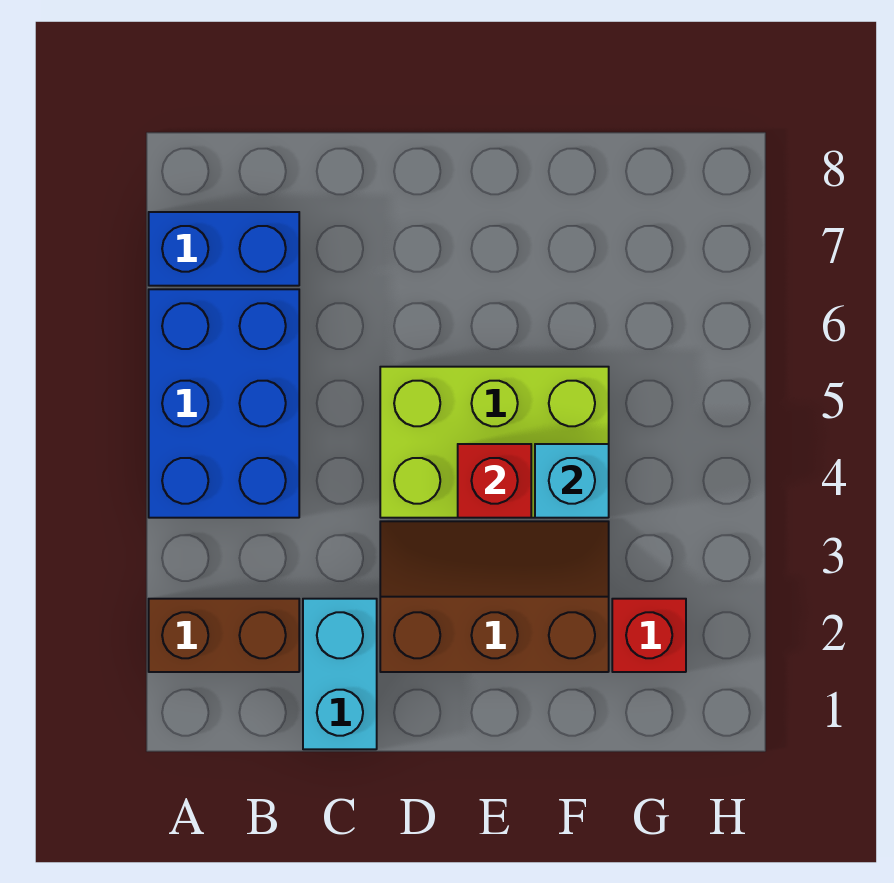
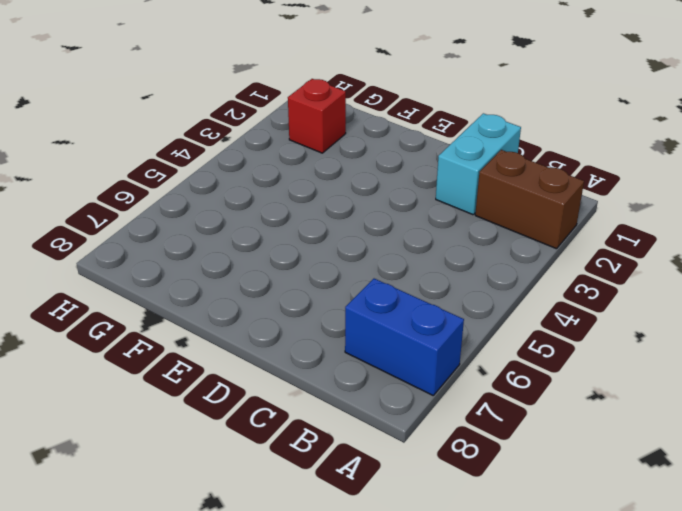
none -> blue 2x3 brick [149,289,299,518]
none -> brown 2x3 slope [380,521,609,672]

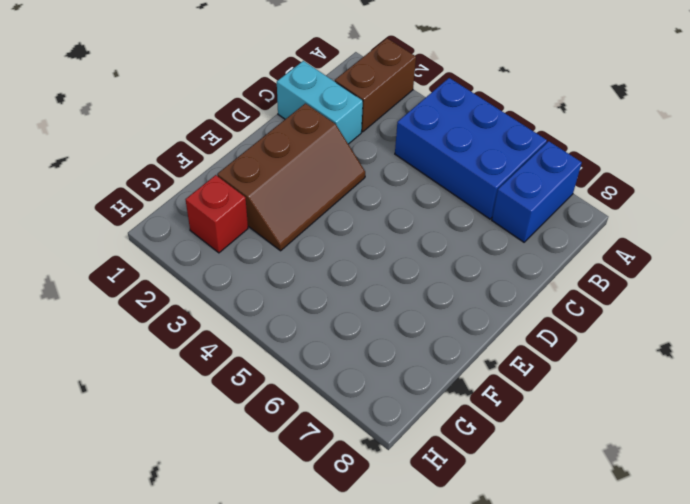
none -> lime 2x3 brick [380,367,609,518]
none -> red 1x1 brick [458,444,531,518]

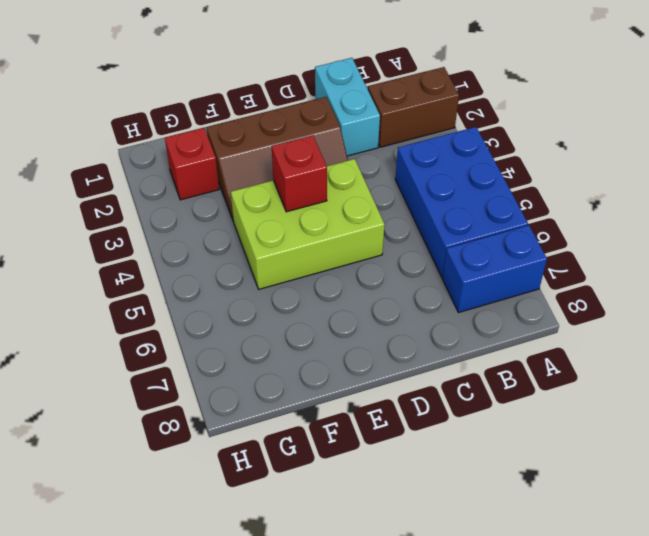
none -> cyan 1x1 brick [535,444,609,518]

